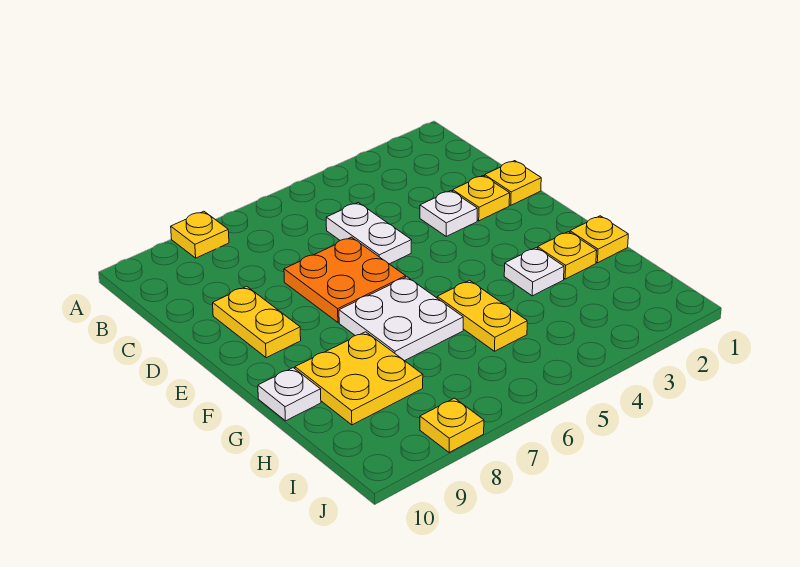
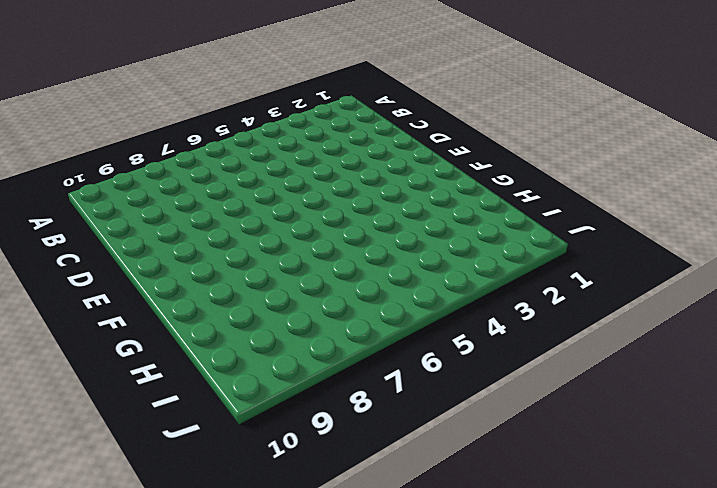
none -> yellow 1x1 plate [171,211,229,258]
none -> white 1x2 plate [326,203,412,264]
none -> yellow 1x1 plate [485,161,541,205]

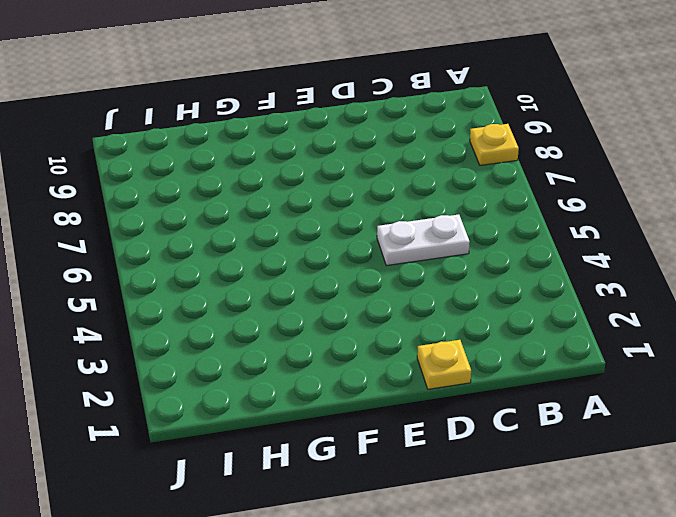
none -> yellow 1x1 plate [453,176,510,221]
none -> white 1x1 plate [420,191,477,236]
none -> orange 2x2 plate [284,237,406,322]

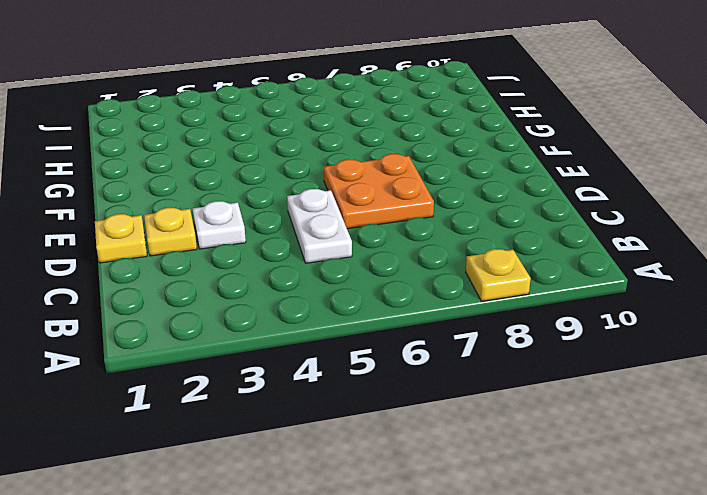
none -> yellow 1x2 plate [213,286,301,358]
none -> white 2x2 plate [339,277,463,361]
none -> yellow 1x1 plate [570,216,628,263]

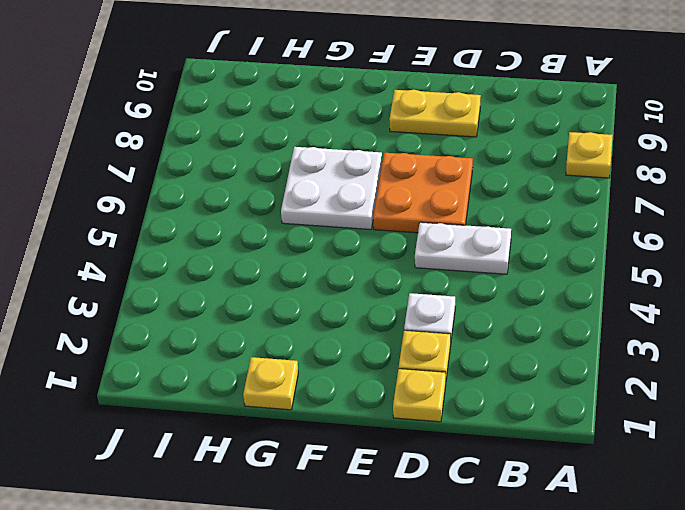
none -> yellow 1x1 plate [538,232,597,279]
none -> white 1x1 plate [504,248,564,296]
none -> yellow 1x2 plate [437,280,527,351]

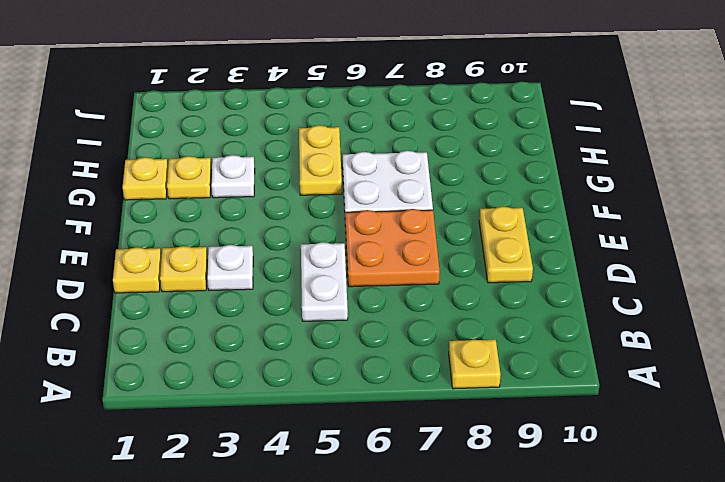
none -> yellow 2x2 plate [295,332,423,425]
none -> white 1x1 plate [258,368,321,421]
none -> yellow 1x1 plate [420,398,484,452]

